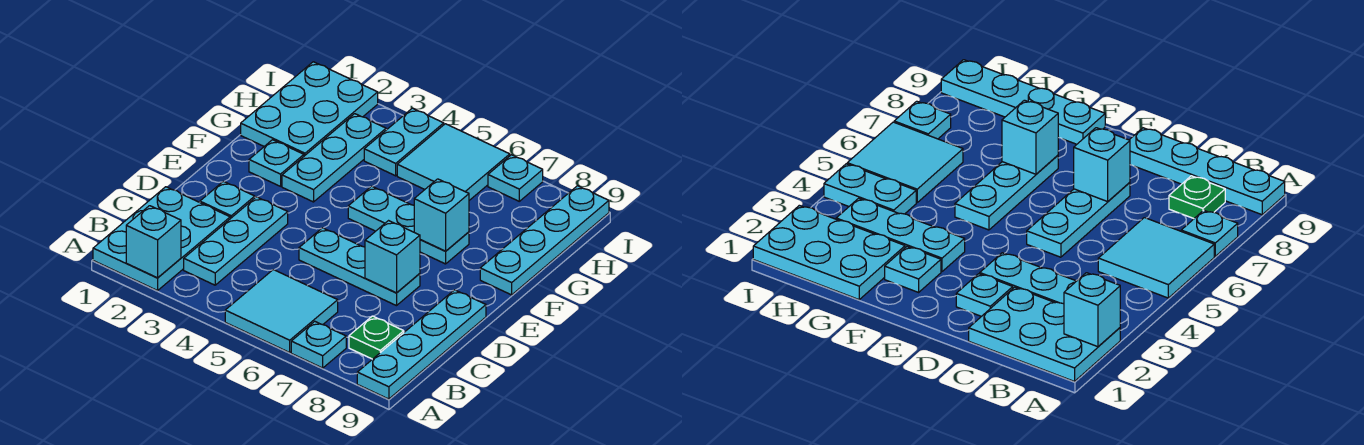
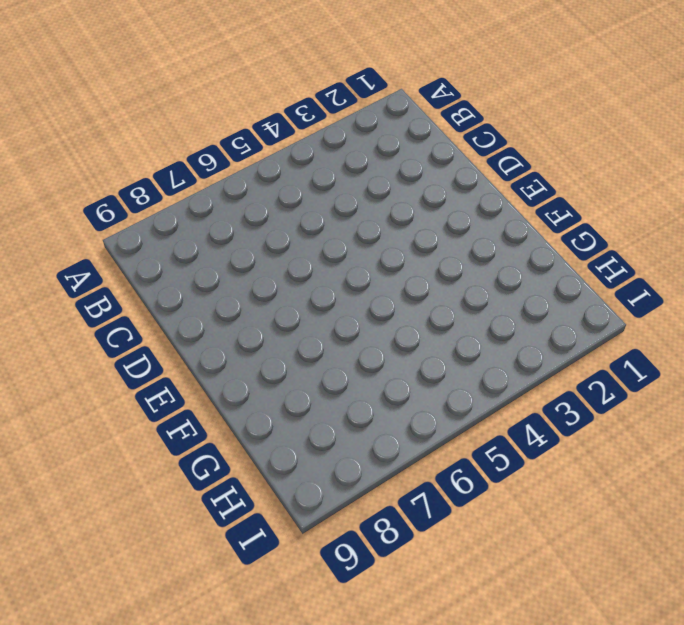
none -> cyan 2x3 plate [93,187,230,291]
none -> cyan 2x2 tile [225,270,338,352]
none -> cyan 1x1 plate [291,321,346,368]

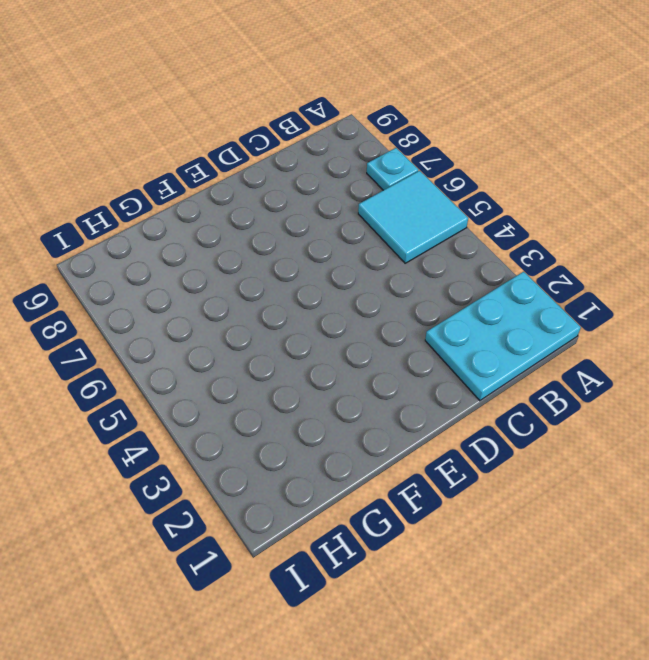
none -> cyan 1x4 plate [357,290,486,399]
none -> cyan 1x3 plate [184,197,288,285]
none -> green 1x1 plate [349,316,404,359]

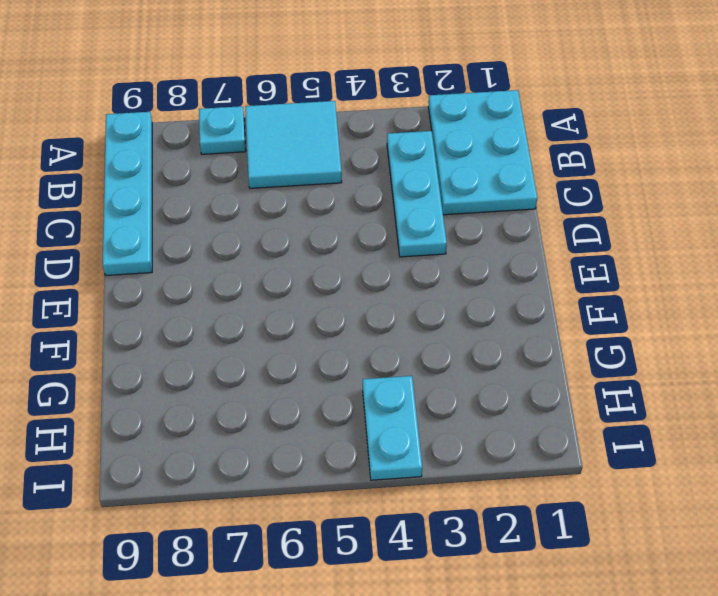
none -> green 1x1 plate [349,316,404,359]
none -> cyan 1x1 plate [200,181,255,219]
none -> cyan 1x3 plate [299,228,420,306]

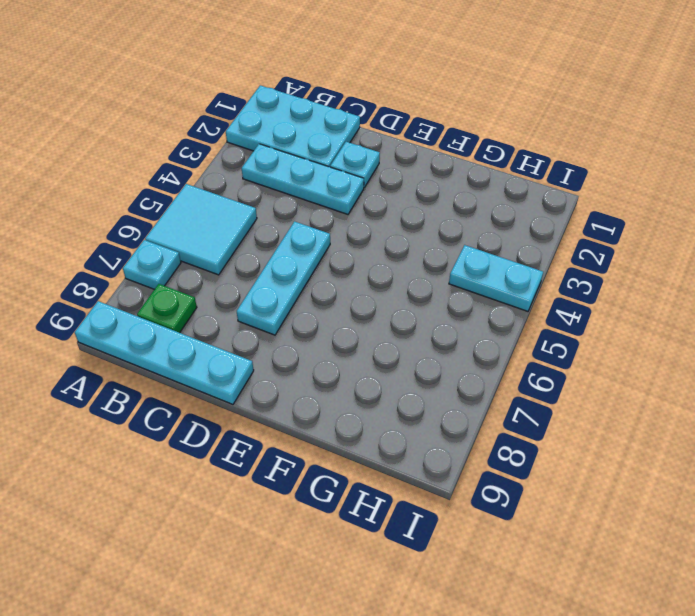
none -> cyan 1x1 plate [249,140,304,186]
none -> cyan 1x3 plate [282,114,386,202]
none -> cyan 1x3 plate [348,186,469,264]

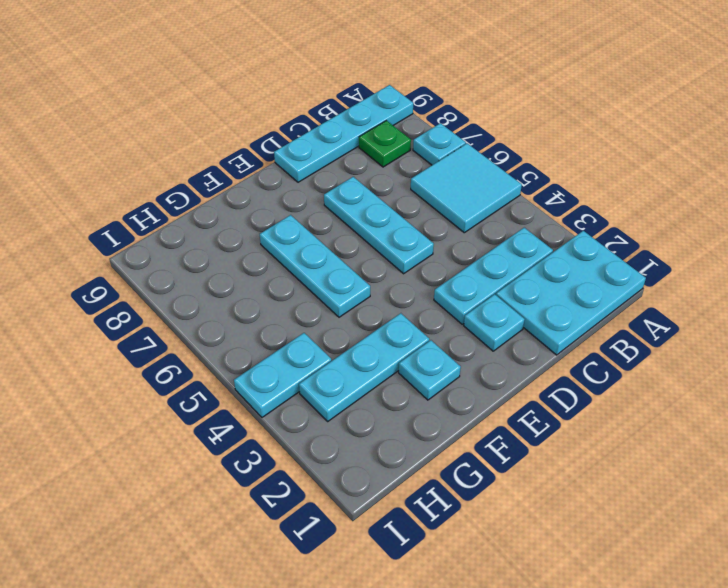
none -> cyan 1x4 plate [480,186,609,295]
none -> cyan 2x3 plate [241,62,378,156]
none -> cyan 2x2 tile [397,124,510,200]

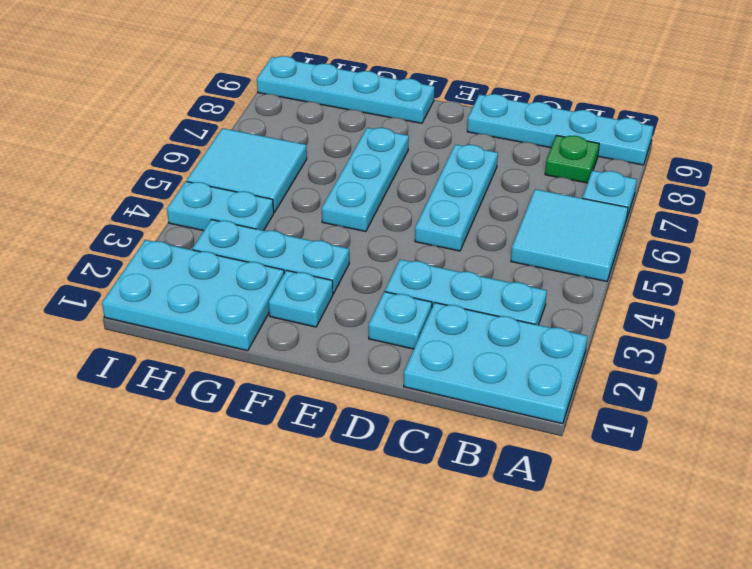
none -> cyan 1x1 plate [488,155,543,201]
none -> cyan 1x1 brick [126,206,181,278]
none -> cyan 1x1 brick [365,221,420,293]

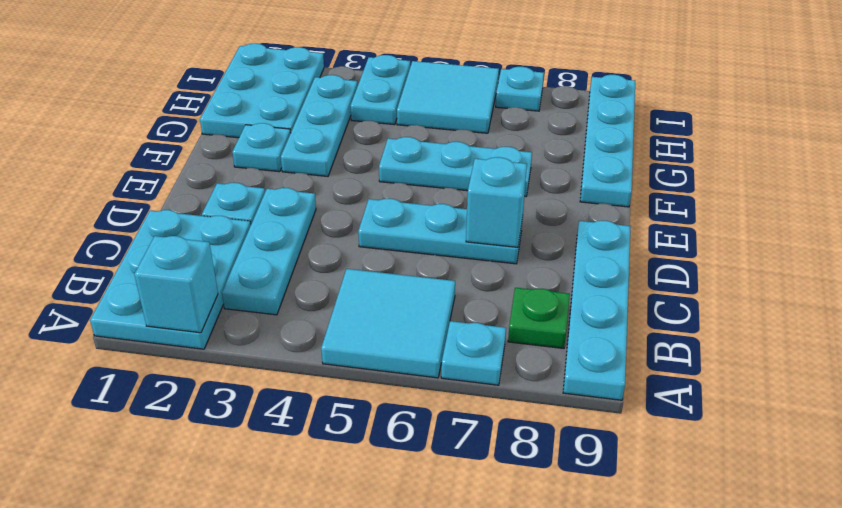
none -> cyan 1x1 brick [414,179,469,251]

